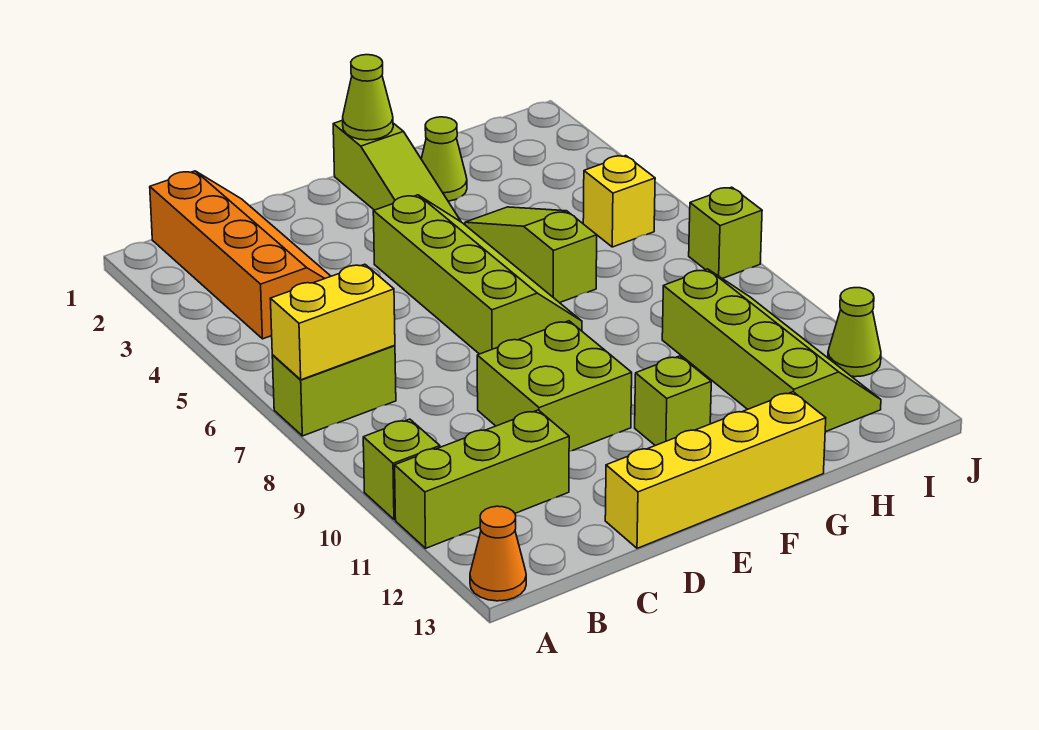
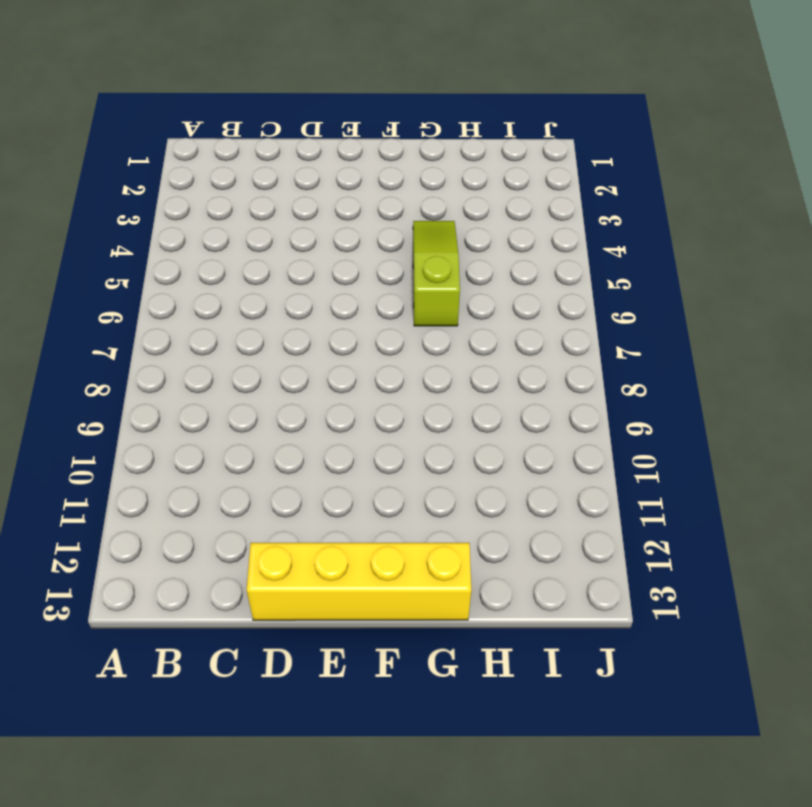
none -> lime 1x2 brick [272,345,396,436]
none -> lime 1x1 brick [363,419,440,520]
none -> lime 1x3 brick [395,410,569,548]

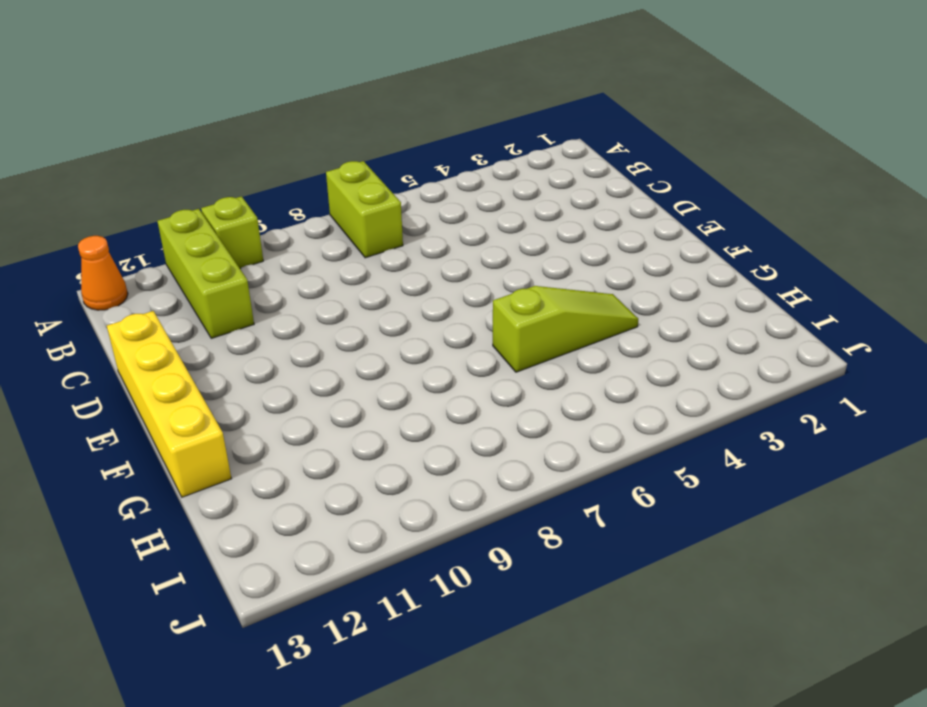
none -> orange 2x4 slope [150,171,331,339]
none -> lime 2x2 brick [477,321,632,452]
none -> lime 2x4 slope [373,195,582,354]

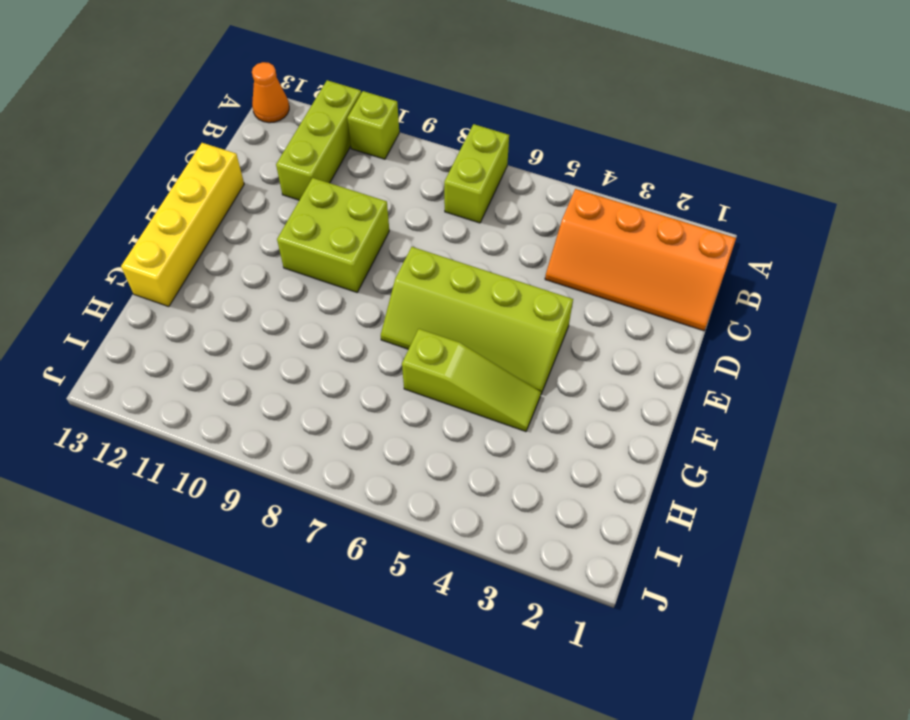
none -> lime 1x3 slope [333,120,461,222]
none -> lime 1x1 brick [635,356,711,446]
none -> lime 1x1 cone [421,117,467,201]

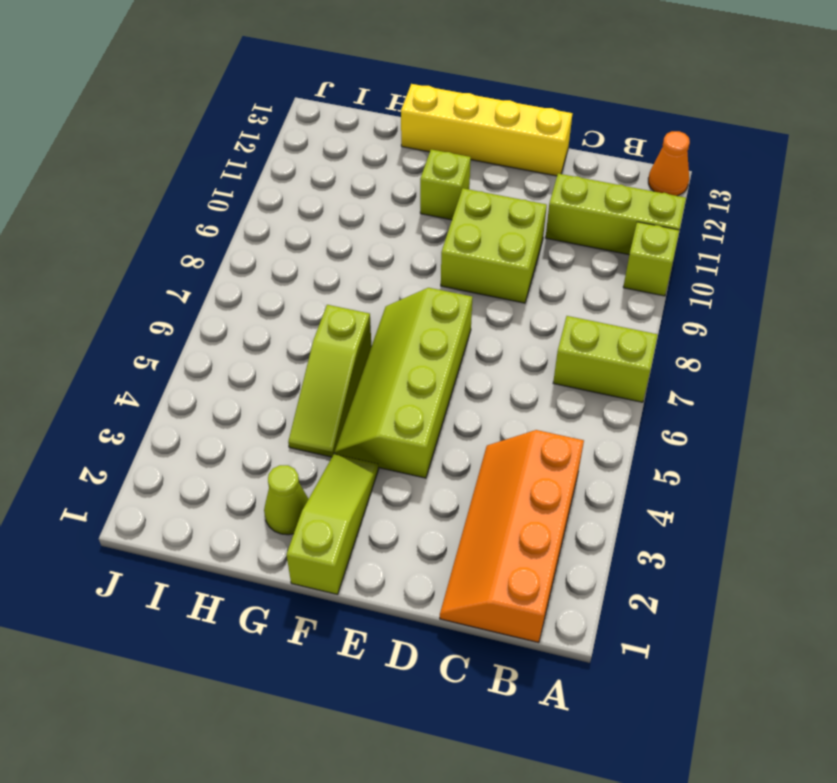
none -> lime 2x4 slope [662,269,881,432]
none -> yellow 1x1 brick [583,156,655,247]
none -> lime 1x1 brick [689,187,762,279]

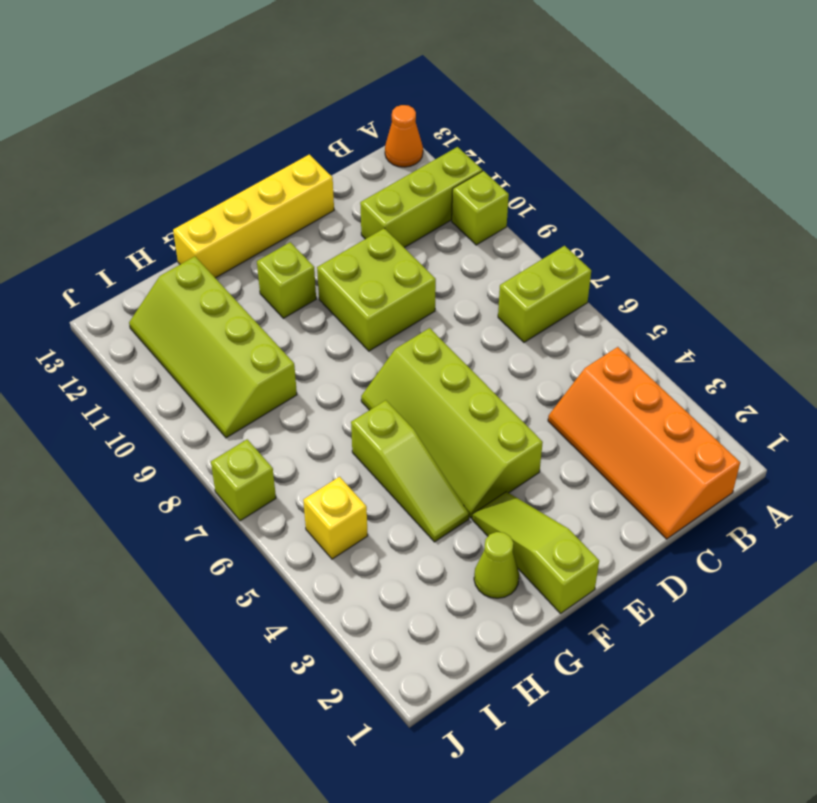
none -> lime 1x1 cone [828,288,881,377]
none -> yellow 1x2 brick [270,264,395,380]
none -> lime 1x1 cone [343,55,393,140]

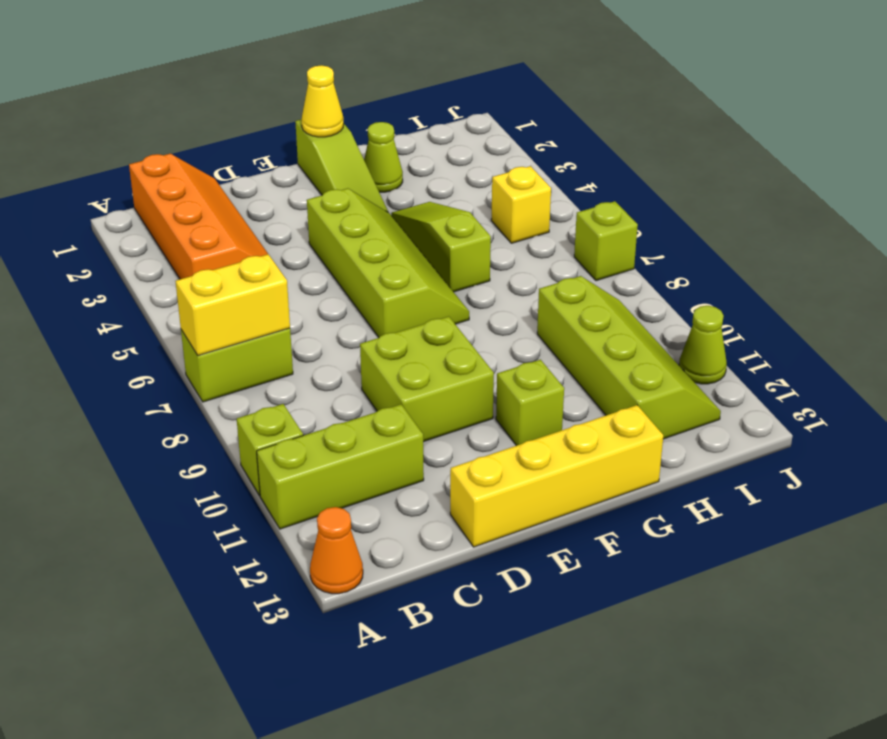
yellow 1x1 cone [302,65,344,137] -> lime 1x1 cone [343,55,393,140]

